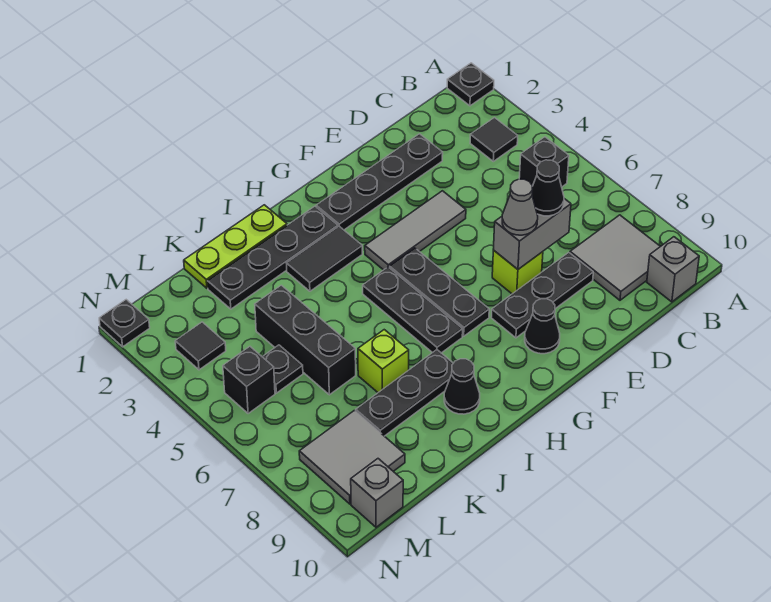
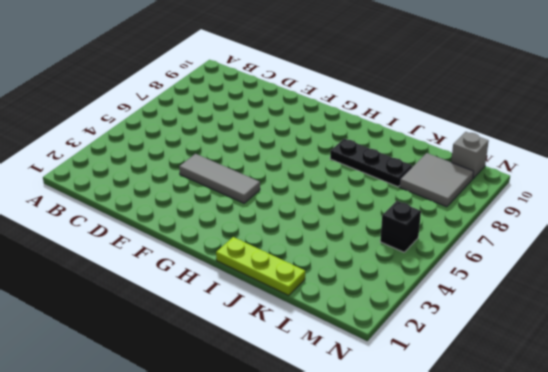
none -> black 1x1 plate [447,63,494,106]
none -> black 1x1 tile [470,118,518,161]
none -> black 1x1 brick [519,137,569,187]

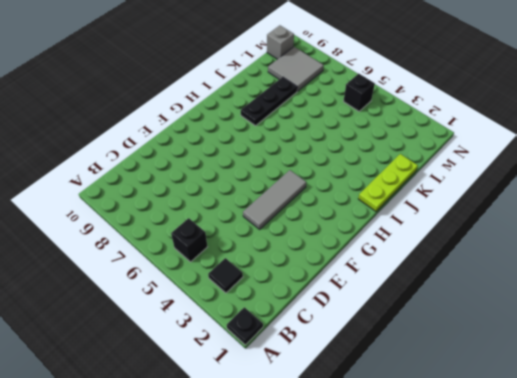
none -> grey 2x2 tile [570,215,660,300]
none -> grey 1x1 brick [647,237,699,302]
none -> black 1x4 plate [316,134,443,230]

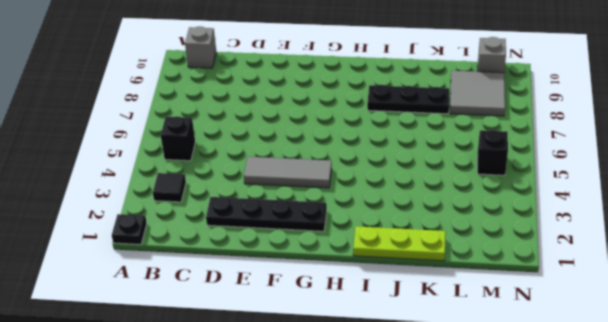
none -> grey 2x2 tile [570,215,660,300]
none -> black 1x3 plate [491,253,593,338]
none -> lime 1x1 brick [492,250,543,294]

